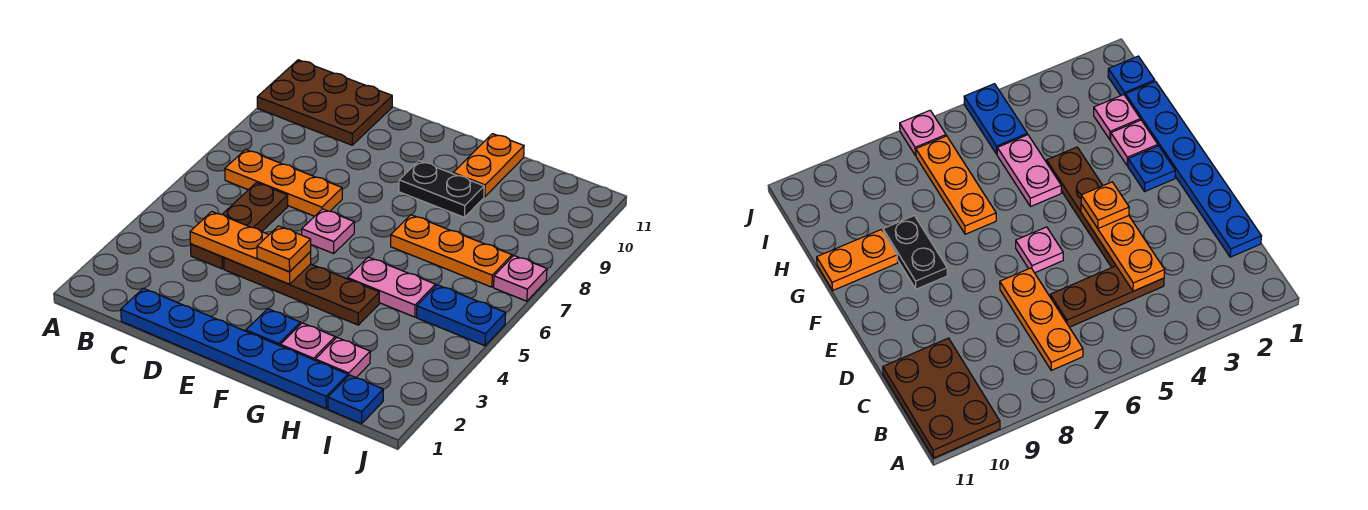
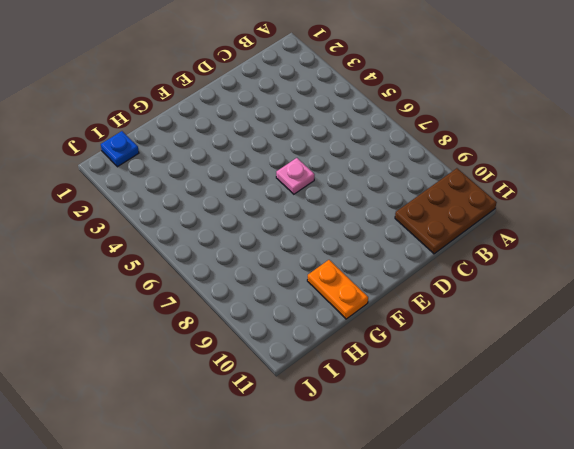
none -> orange 1x3 plate [225,149,342,216]
none -> blue 1x6 plate [121,288,348,408]
none -> brown 1x3 plate [191,183,288,269]

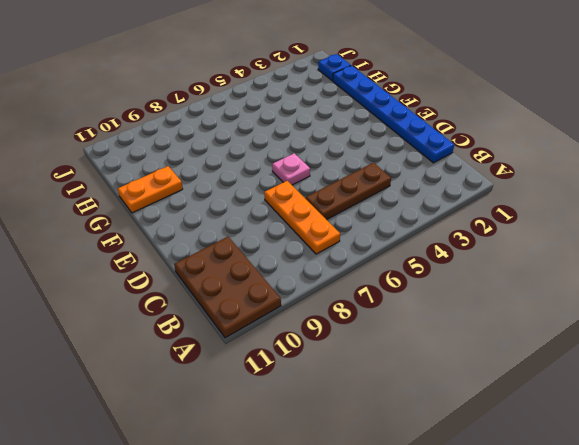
none -> brown 1x4 plate [224,258,379,325]
none -> blue 1x1 plate [246,309,301,346]
none -> black 1x2 plate [399,161,484,217]

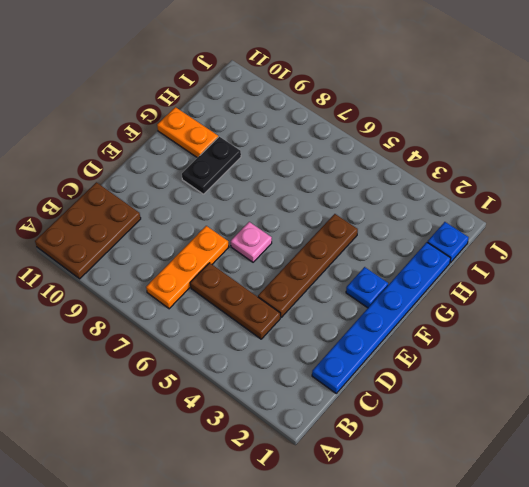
none -> pink 1x1 plate [281,323,335,360]
none -> pink 1x2 plate [348,257,435,317]
none -> orange 1x3 plate [391,215,512,287]

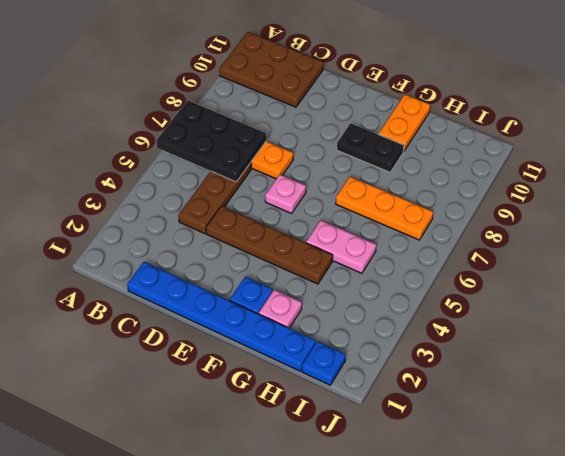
black 2x3 plate [156,100,266,182] -> none
none -> pink 1x1 plate [315,338,370,377]
none -> blue 1x2 plate [417,285,506,346]
none -> pink 1x1 plate [494,256,547,301]

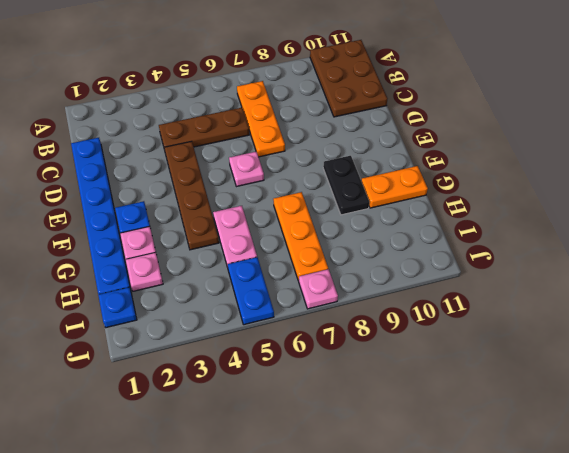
none -> orange 1x3 plate [190,212,311,284]
none -> orange 1x1 plate [257,226,311,272]

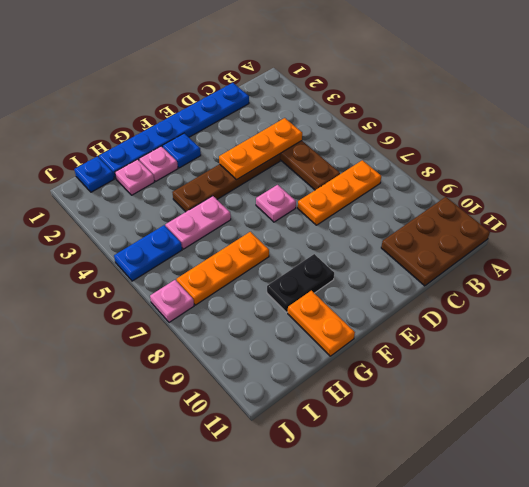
none -> orange 1x1 plate [257,226,311,272]

